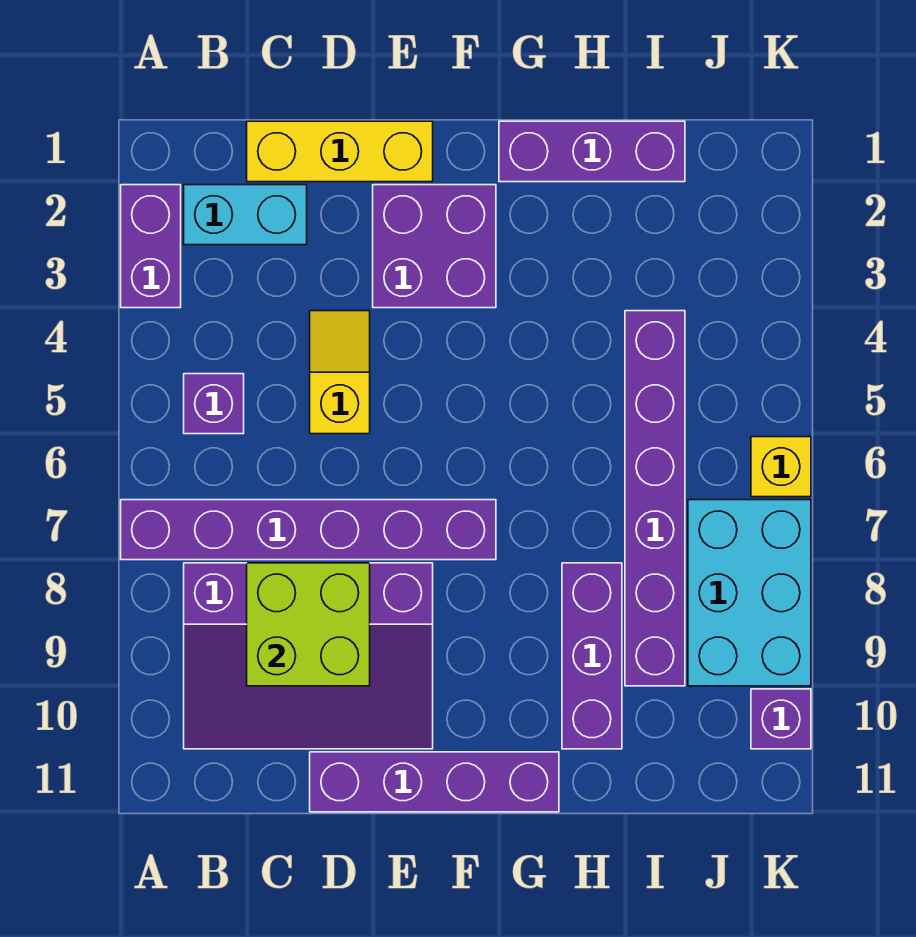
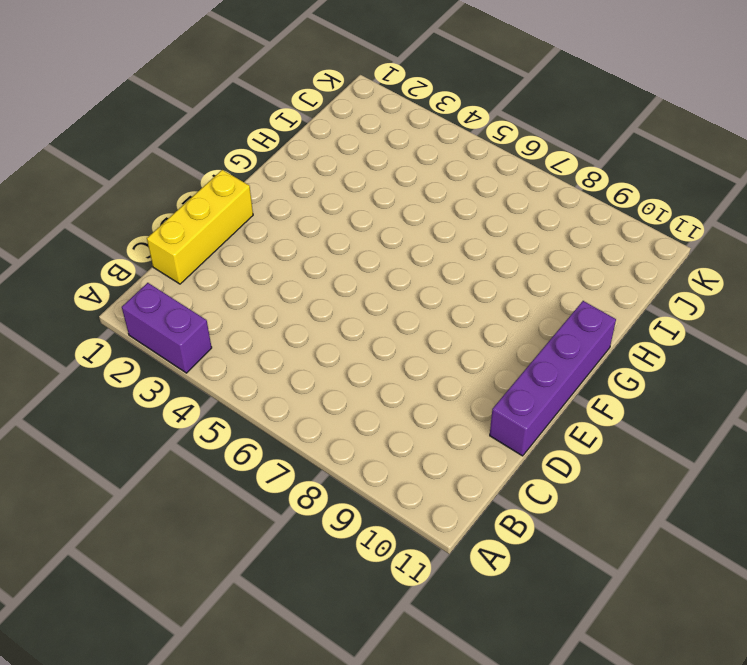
none -> purple 1x6 brick [121,500,496,560]
none -> cyan 1x2 brick [184,185,307,245]
none -> purple 1x1 brick [184,374,244,434]

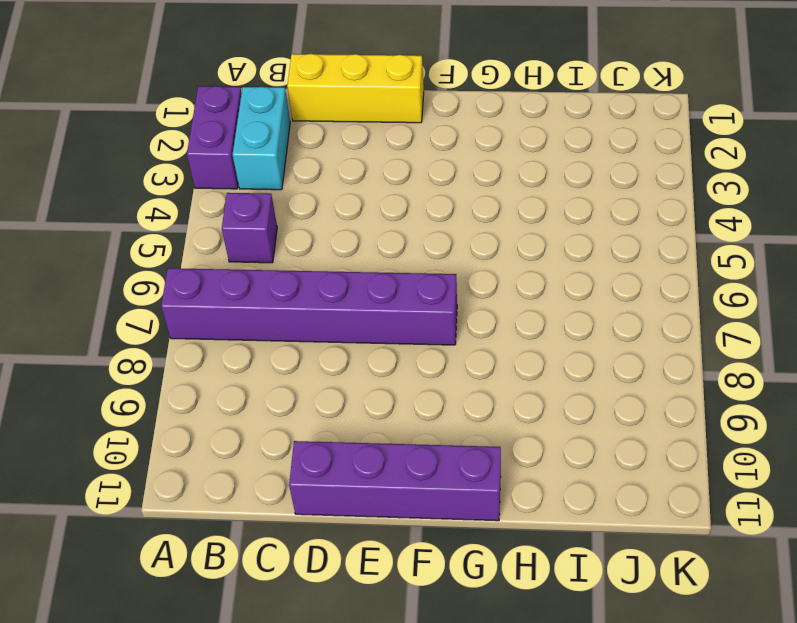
cyan 1x2 brick [233,87,290,190] -> cyan 1x2 brick turned to [184,185,307,245]
none -> purple 3x4 slope [184,563,433,749]
none -> yellow 1x2 slope [310,311,370,434]
none -> purple 2x2 brick [373,185,496,308]

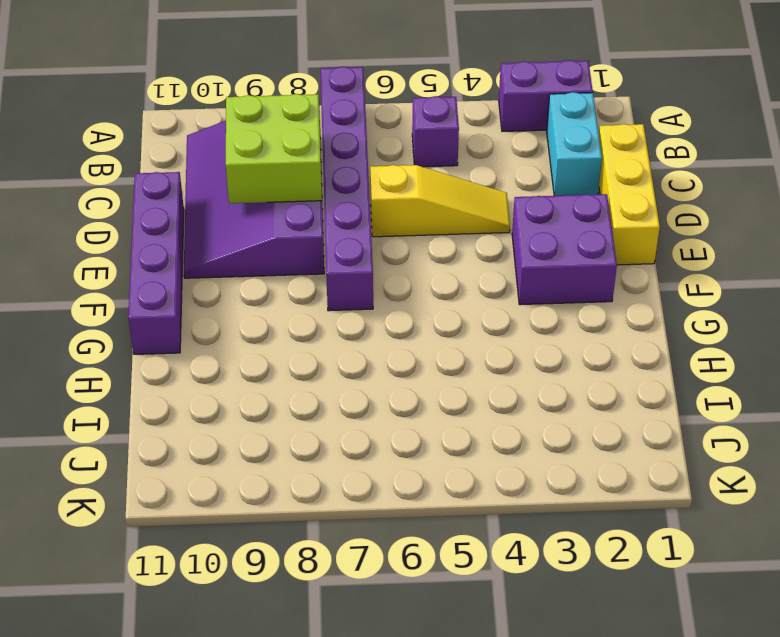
yellow 1x3 slope [370,165,510,237] -> yellow 1x2 slope [310,311,370,434]
none -> purple 1x3 brick [499,121,685,182]
none -> purple 1x3 brick [562,563,622,749]
none -> purple 1x6 brick [625,311,685,686]

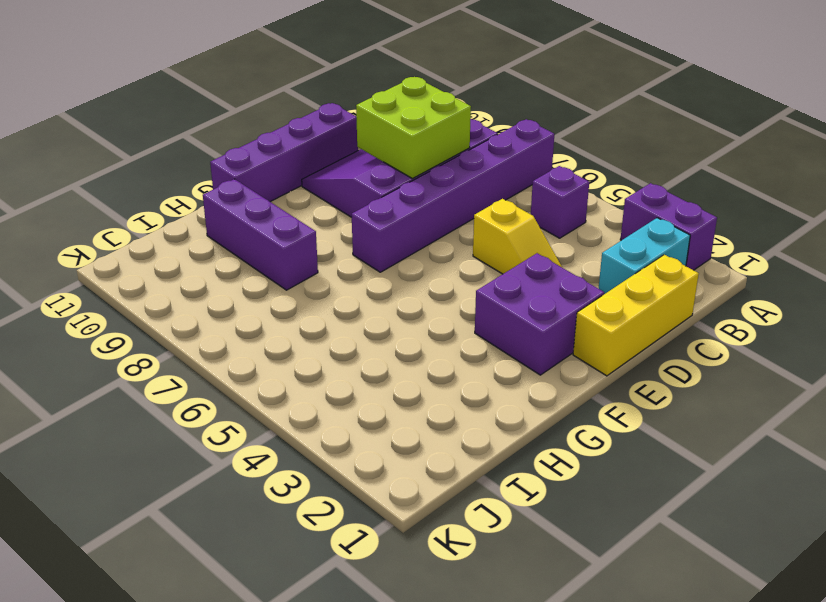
none -> purple 1x3 brick [499,121,685,182]
none -> purple 1x6 brick [625,311,685,686]
none -> cyan 2x3 brick [688,500,811,686]

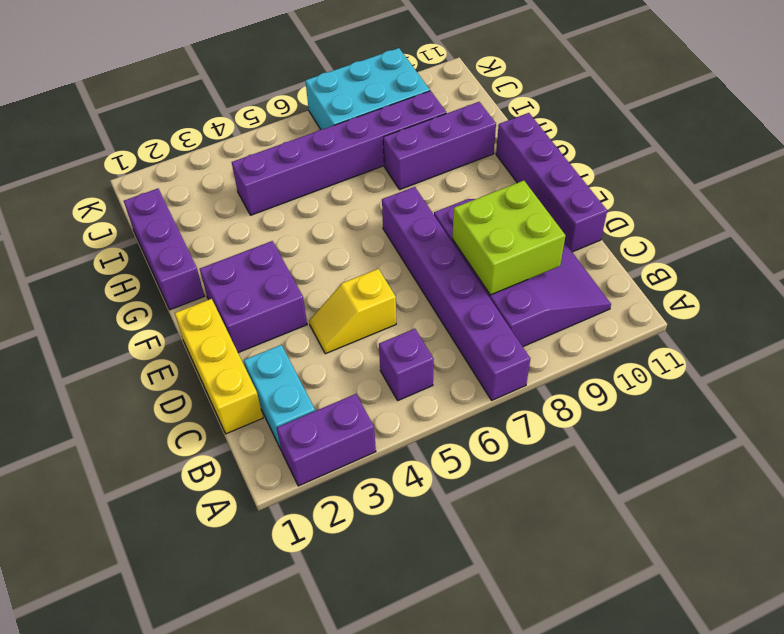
none -> yellow 1x1 brick [751,437,811,497]
none -> purple 1x1 brick [751,689,811,749]

